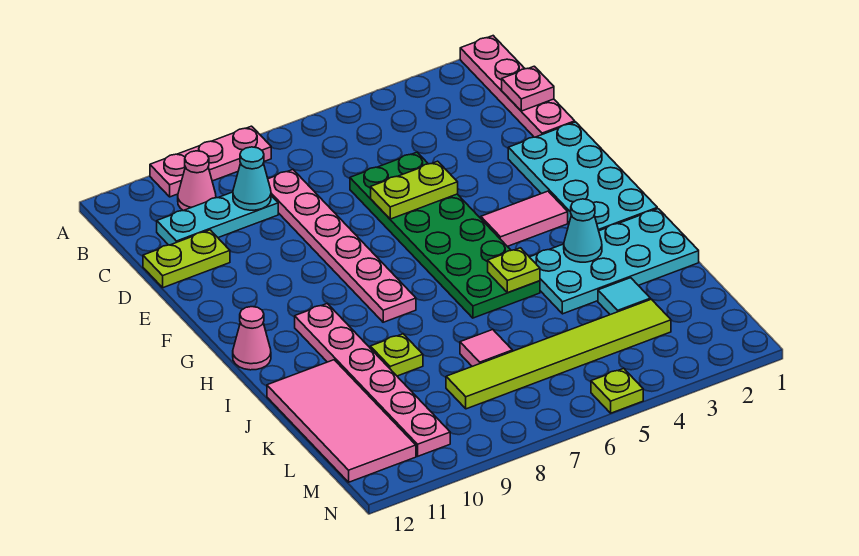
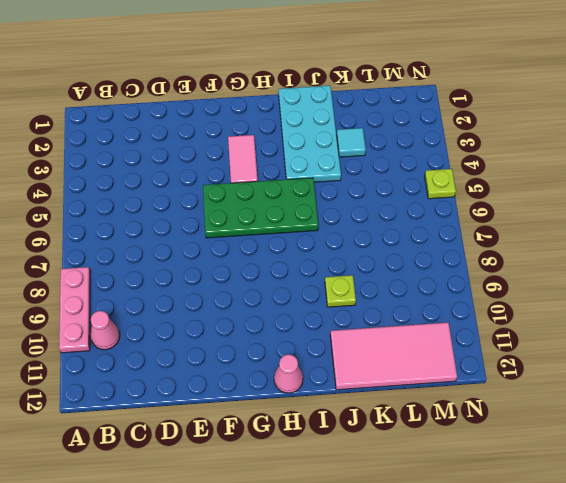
green 2x4 plate [203,178,318,238] -> green 2x6 plate [350,152,540,318]
none -> pink 1x4 plate [460,36,575,137]
none -> pink 1x6 plate [268,170,416,322]
none -> cyan 1x3 plate [157,192,278,245]

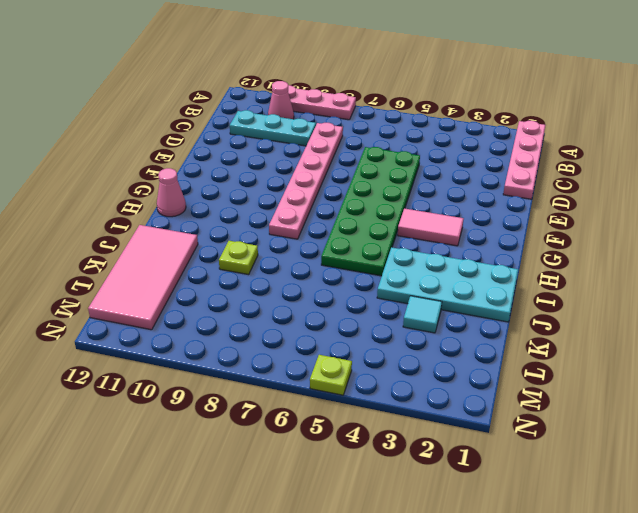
none -> lime 1x2 plate [143,230,230,288]
none -> cyan 2x4 plate [508,122,657,231]
none -> pink 1x6 plate [295,304,450,456]

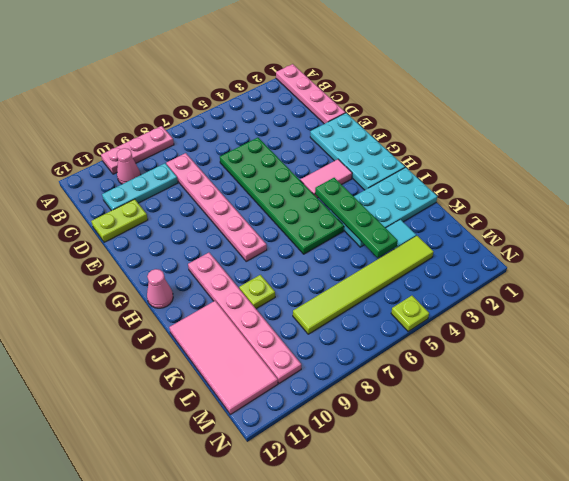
green 1x4 plate [315,178,398,258] -> none
none -> pink 1x1 tile [460,330,512,366]
none -> pink 1x1 plate [502,66,554,111]
none -> cyan 1x1 cone [233,147,271,210]

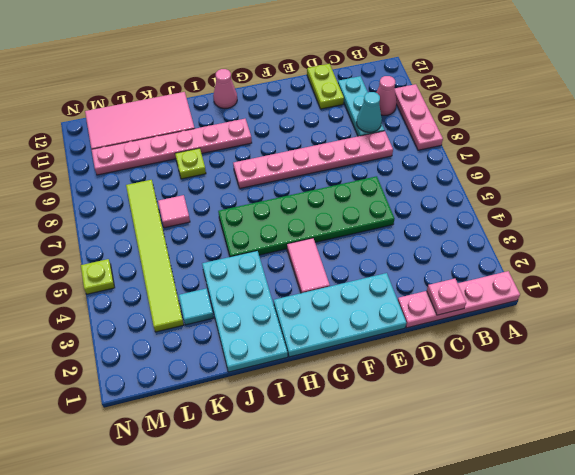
none -> lime 1x2 plate [371,161,458,219]
none -> cyan 1x1 cone [564,199,602,262]
none -> lime 1x1 plate [488,248,540,293]

